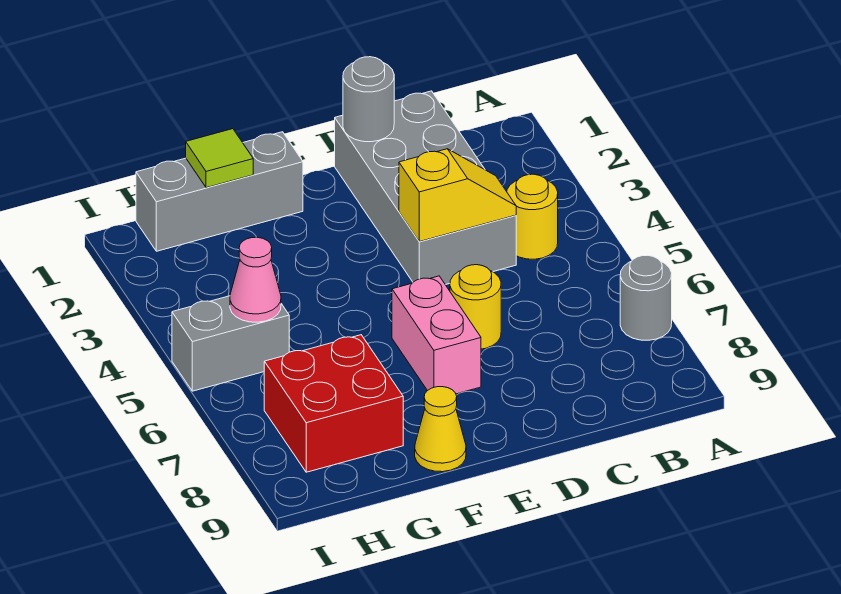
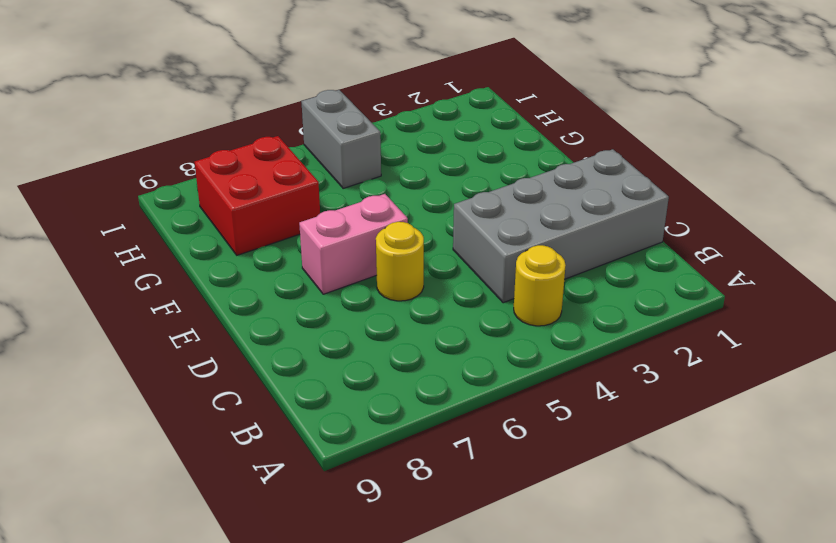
none -> grey 1x1 round brick [620,255,672,340]
none -> grey 1x3 brick [136,132,303,251]
none -> yellow 1x1 cone [415,387,466,472]

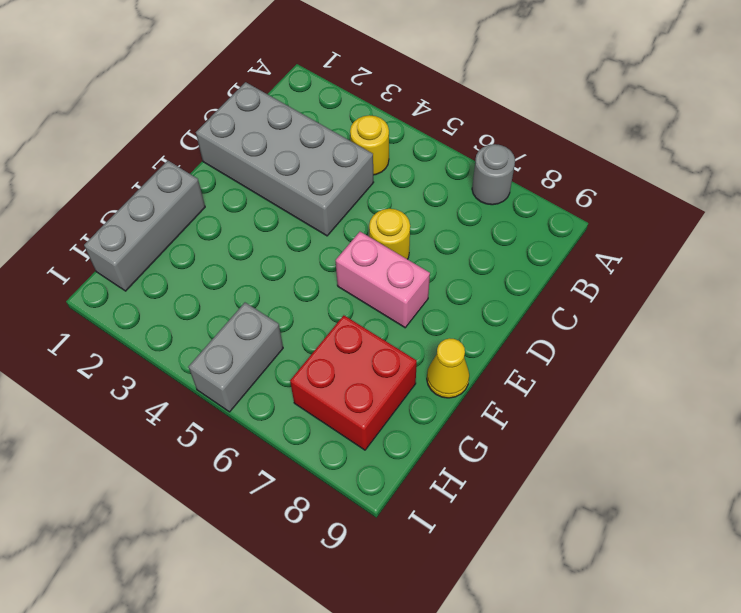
none -> yellow 1x2 slope [399,149,516,242]
none -> grey 1x1 round brick [343,57,394,142]
none -> lime 1x1 tile [186,129,253,188]

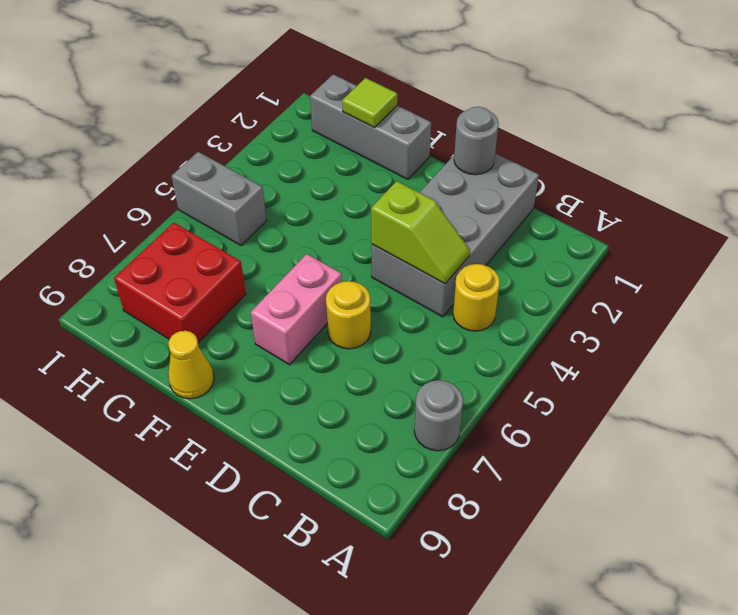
lime 1x2 slope [371,181,470,284] -> yellow 1x2 slope [399,149,516,242]
none -> pink 1x1 cone [230,237,281,322]

